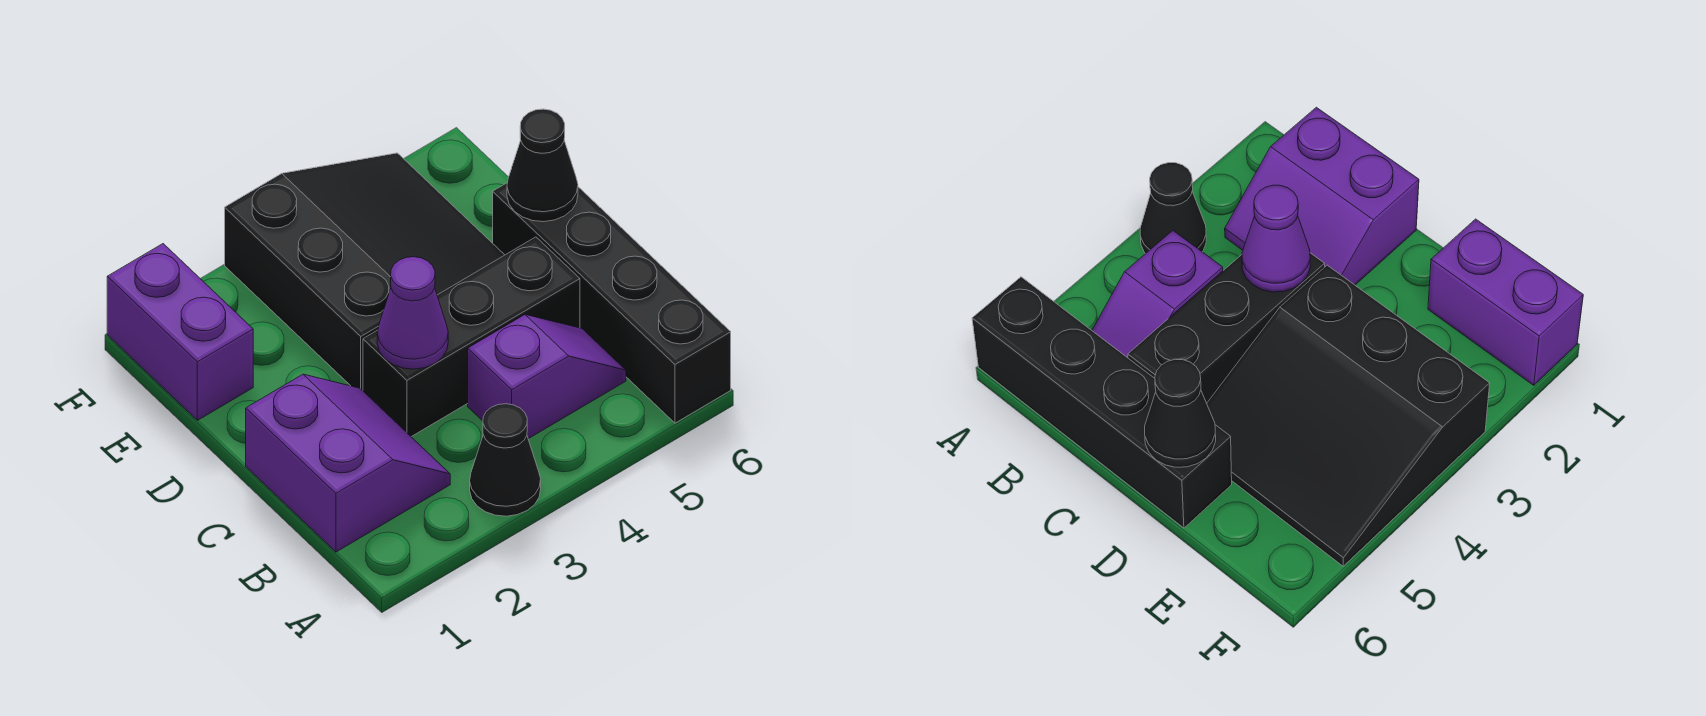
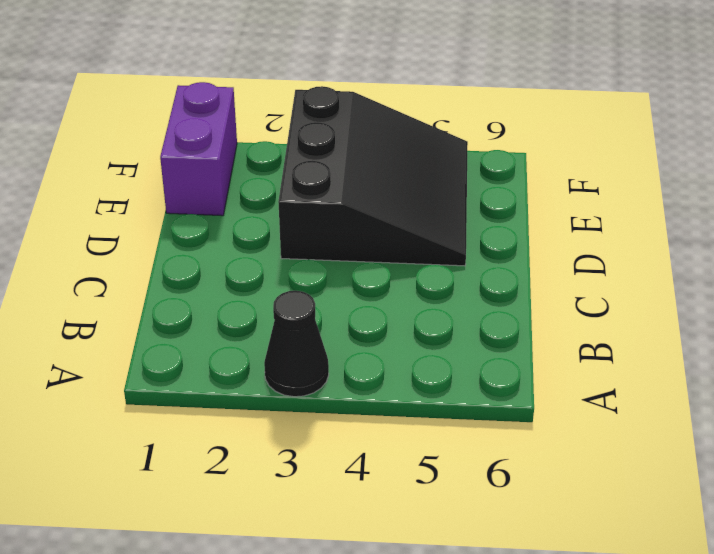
none -> black 1x4 brick [493,182,731,423]
none -> purple 2x2 slope [246,374,450,552]

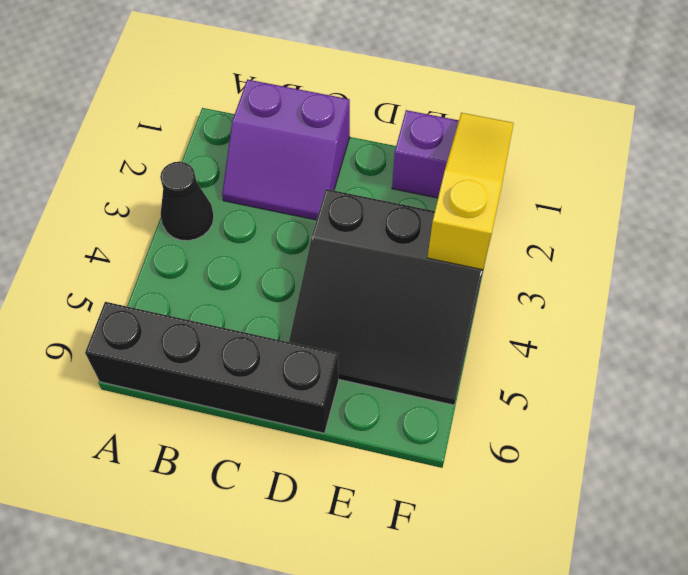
yellow 1x3 slope [428,113,514,270] -> none
none -> purple 1x2 slope [468,315,626,439]
none -> black 1x3 brick [363,237,580,437]

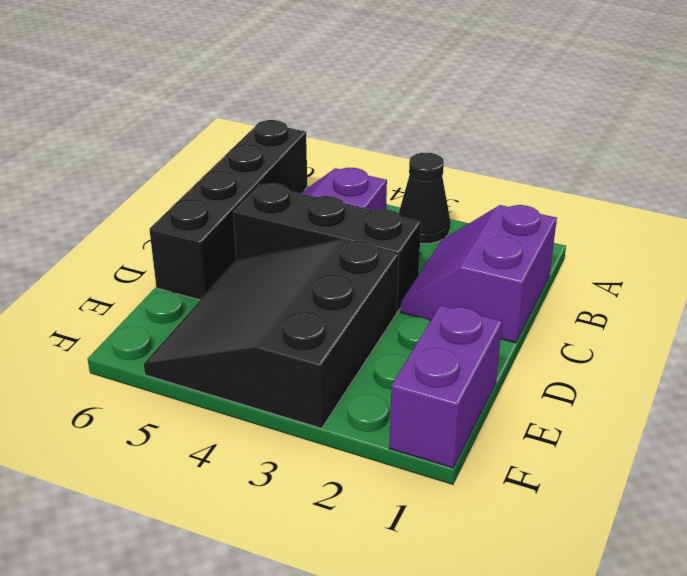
none -> purple 1x1 cone [377,257,448,369]
none -> black 1x1 cone [507,109,578,222]

